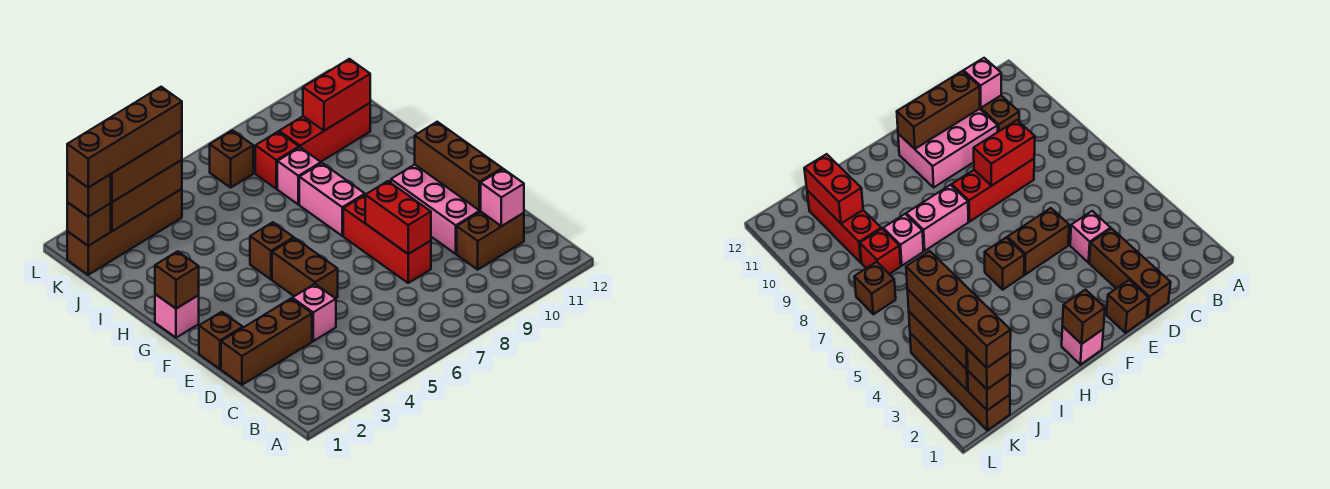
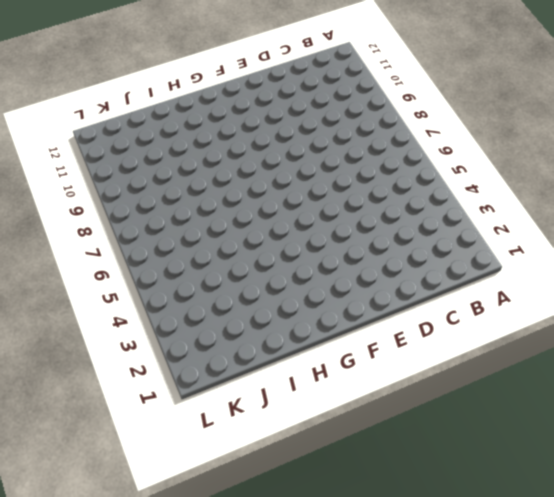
none -> brown 1x2 brick [457,212,524,270]
none -> brown 1x3 brick [221,299,312,385]
none -> pink 1x1 brick [292,284,336,341]

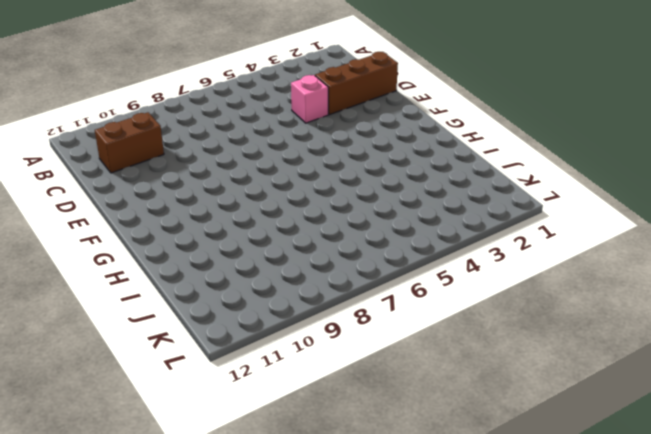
none -> red 1x3 brick [343,195,431,283]
none -> pink 2x3 brick [391,165,481,254]
none -> brown 1x1 brick [199,312,243,369]

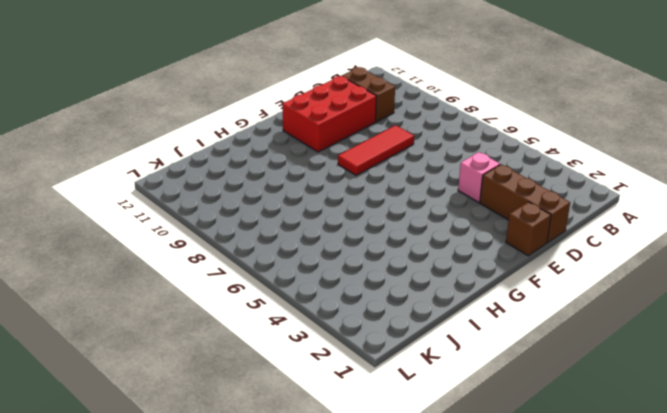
red 1x3 tile [338,125,414,175] -> red 1x3 brick [343,195,431,283]
red 2x3 brick [282,76,376,152] -> pink 2x3 brick [391,165,481,254]
none -> brown 1x2 brick [272,238,338,298]
none -> pink 1x1 brick [155,294,199,338]
none -> brown 1x1 brick [250,222,294,280]

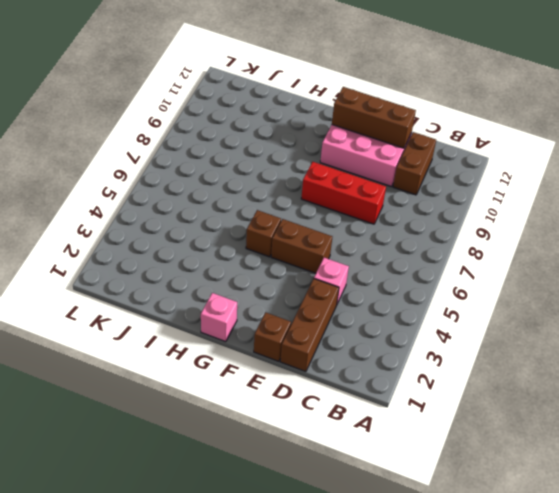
none -> pink 1x2 brick [299,163,365,236]
none -> pink 1x1 brick [277,147,321,204]
none -> red 1x1 brick [255,132,299,189]

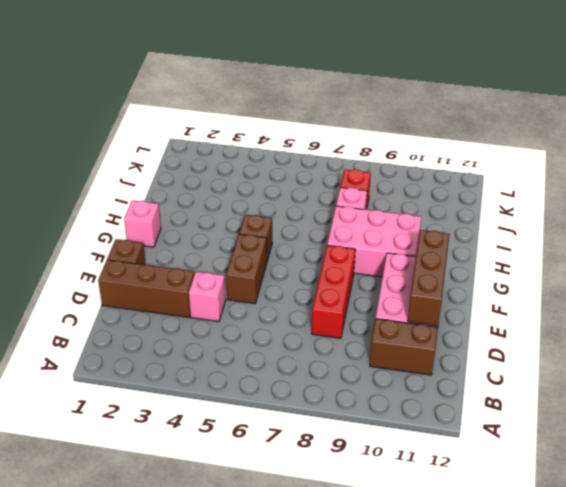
pink 2x3 brick [327,206,421,277] -> pink 1x2 brick [299,163,365,236]
none -> red 1x3 brick [279,103,370,162]
none -> brown 1x4 brick [67,189,182,275]
none -> brown 1x1 brick [210,130,253,188]

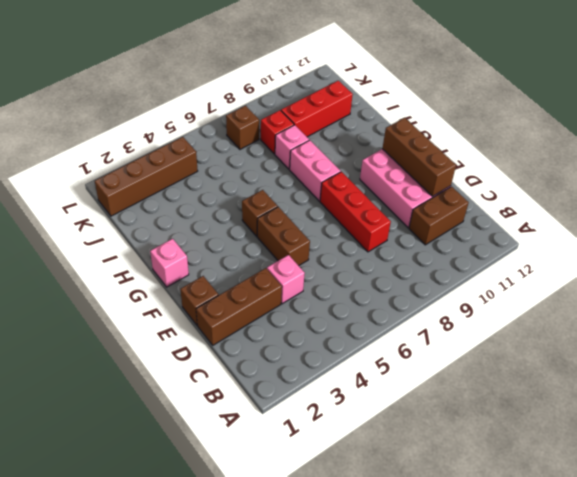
none -> pink 1x1 brick [481,169,524,226]
none -> red 1x2 brick [365,181,431,254]
none -> brown 1x1 brick [155,251,199,309]

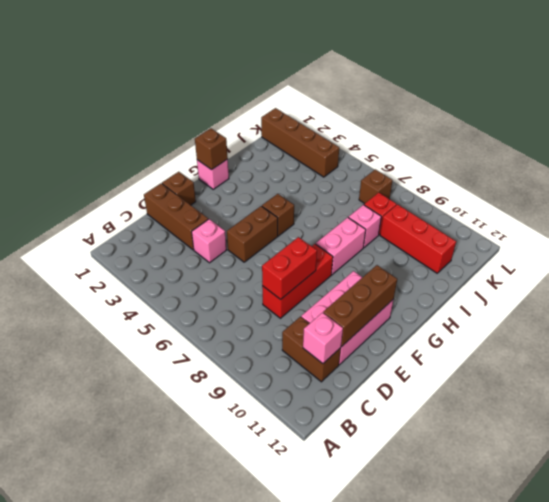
none -> red 1x2 brick [303,59,370,131]
none -> brown 1x1 brick [67,202,111,246]
none -> brown 1x3 brick [111,160,182,231]

